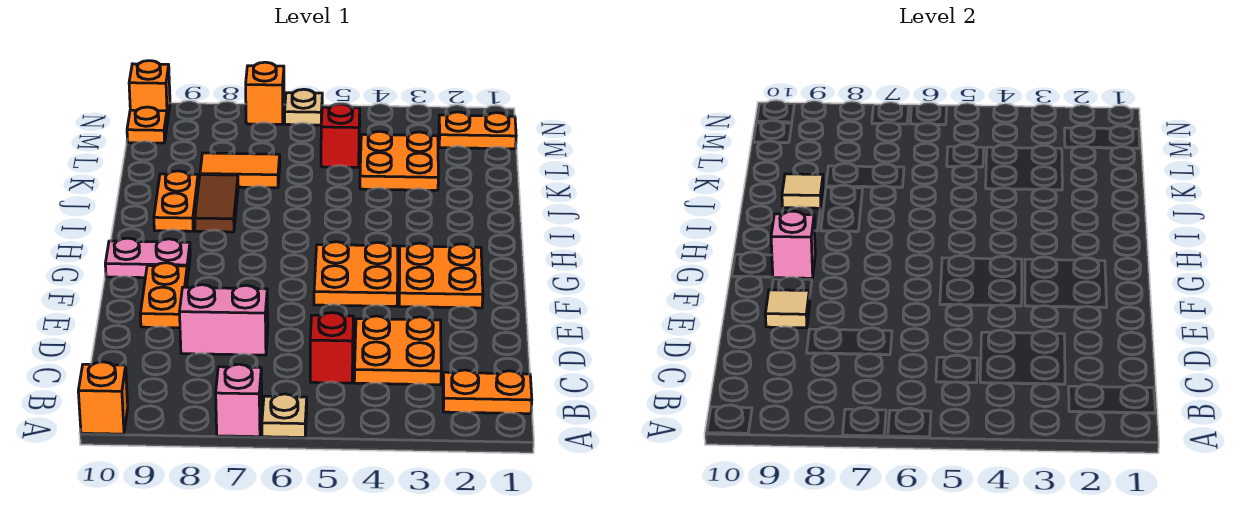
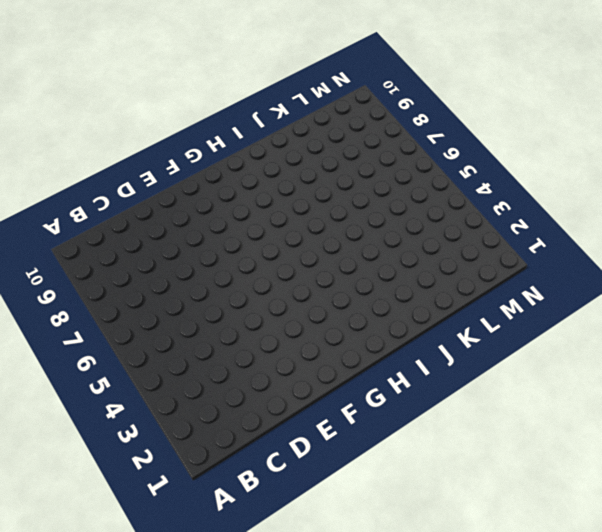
none -> tan 1x1 plate [262,394,307,437]
none -> pink 1x1 brick [216,364,262,437]
none -> orange 1x1 brick [78,362,128,434]

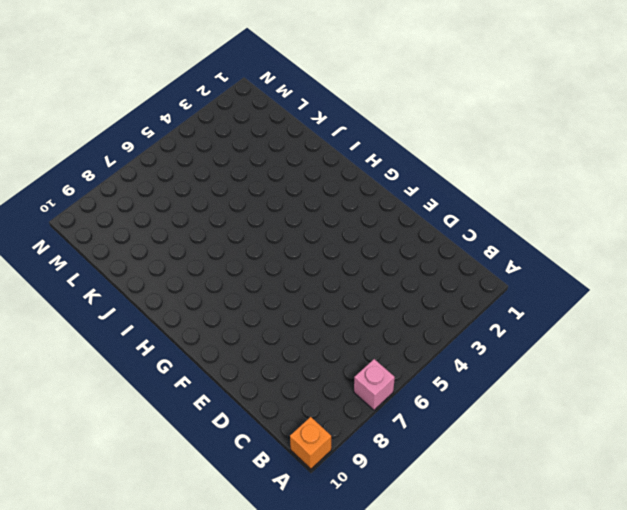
none -> tan 1x1 plate [262,394,307,437]
none -> orange 1x2 plate [443,370,532,414]
none -> orange 2x2 plate [354,316,441,385]

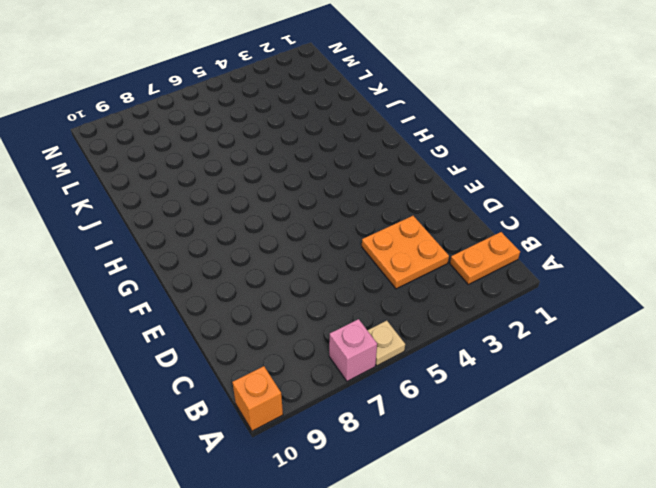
none -> red 1x1 brick [310,313,354,383]
none -> pink 1x2 brick [180,285,268,355]
none -> orange 1x2 plate [140,263,188,328]

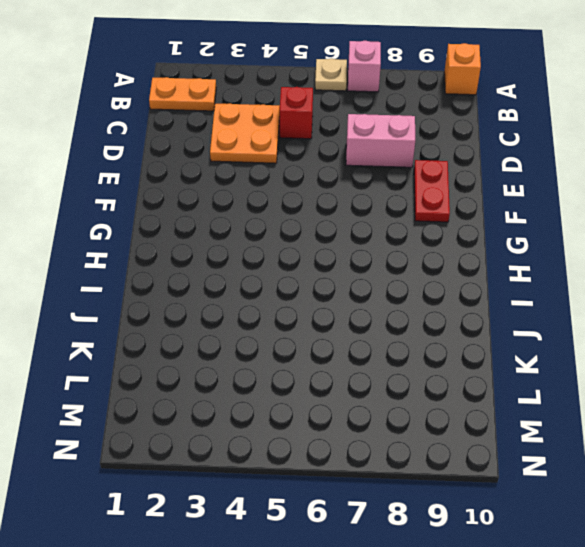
red 1x2 plate [414,160,450,222] -> orange 1x2 plate [140,263,188,328]
none -> orange 2x2 plate [399,243,483,308]
none -> orange 2x2 plate [314,242,398,306]
none -> pink 1x2 plate [105,238,190,278]

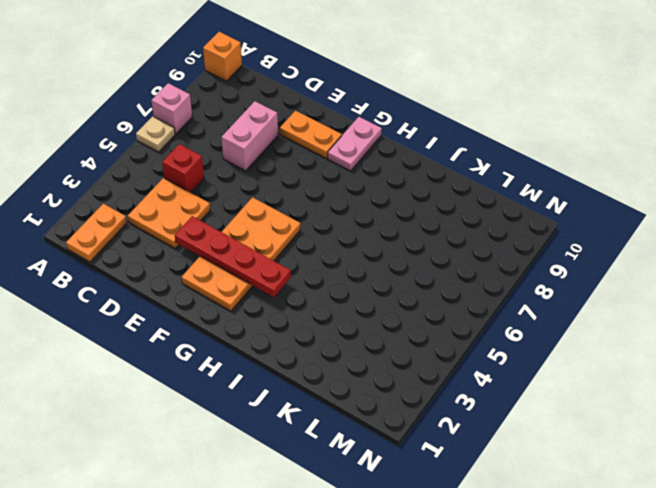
red 1x4 plate [175,216,291,297] -> none
none -> brown 1x2 tile [195,175,238,232]
none -> orange 1x2 plate [154,171,198,231]
none -> orange 2x2 plate [360,131,438,190]

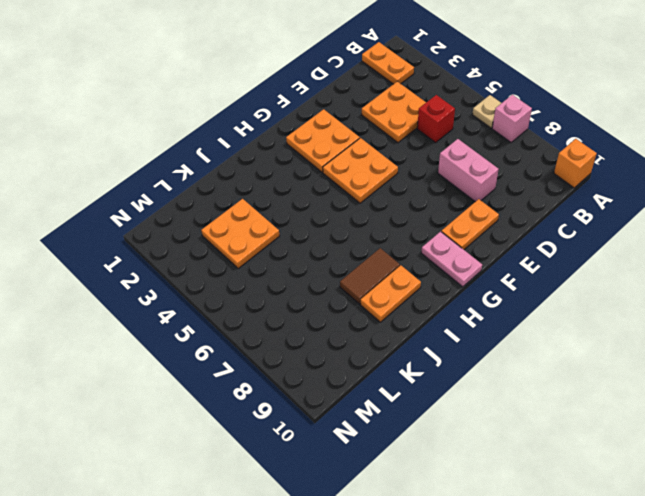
none -> orange 1x2 tile [200,153,280,188]
none -> red 1x1 brick [321,104,360,167]
none -> orange 1x2 plate [439,112,516,149]

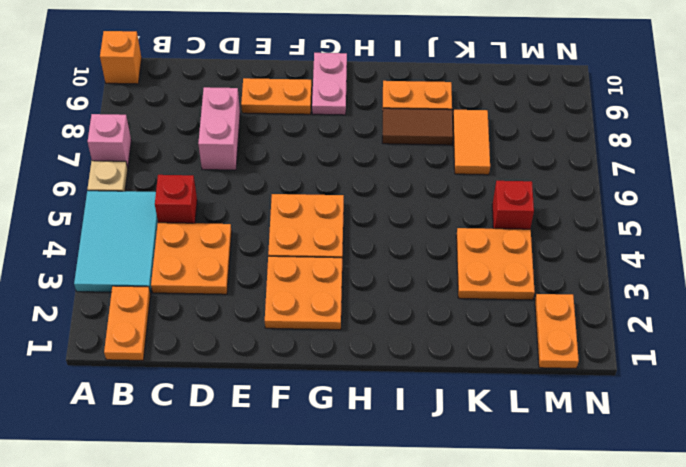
cyan 2x3 tile [74,191,158,293] -> none
none -> orange 1x1 plate [127,107,167,143]
none -> tan 1x1 plate [285,89,322,125]
none -> orange 1x1 brick [246,62,284,124]

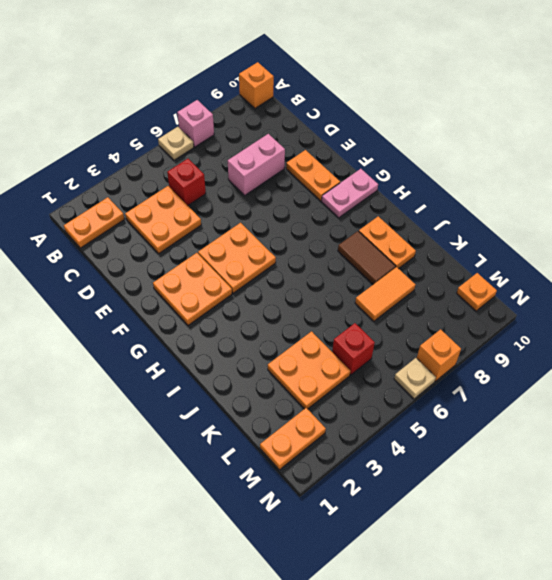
none -> orange 1x1 brick [129,61,170,122]
none -> tan 1x1 tile [765,290,810,328]
none -> pink 1x1 brick [771,211,815,278]

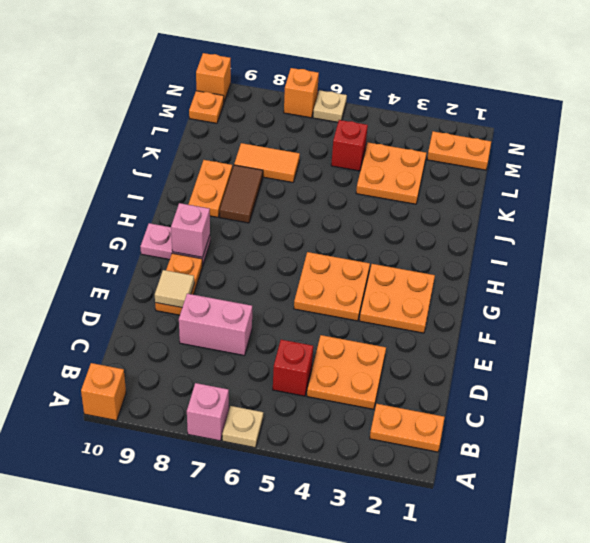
none -> tan 1x1 tile [782,174,823,209]

